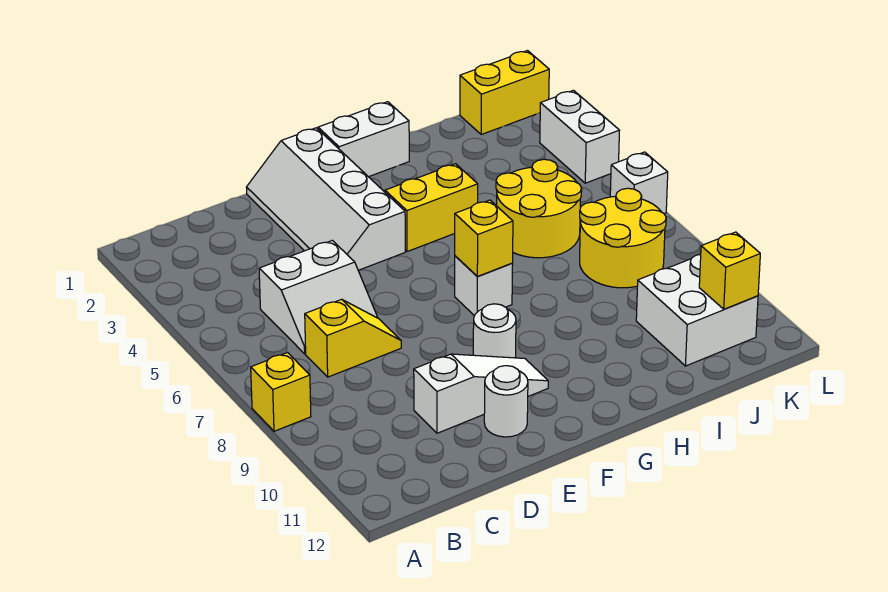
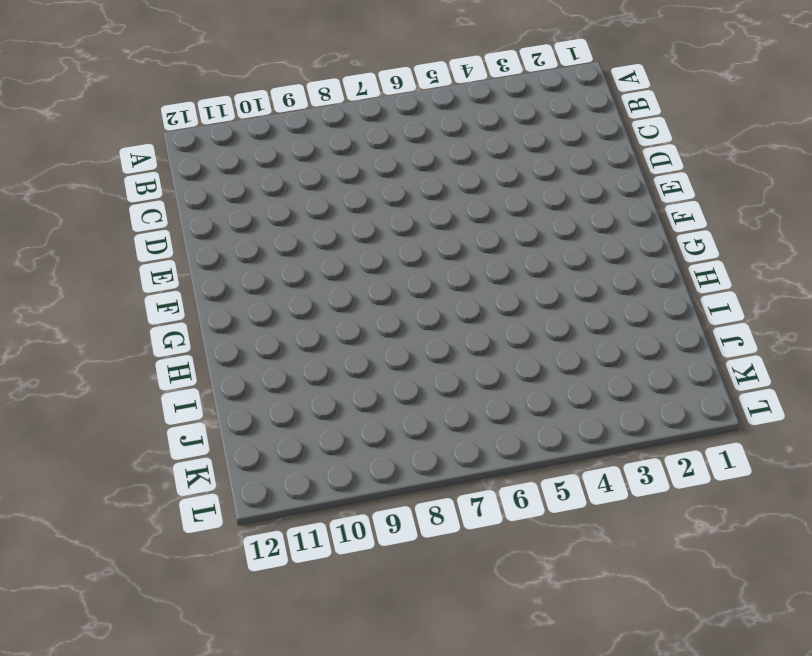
none -> yellow 1x1 brick [251,353,311,431]
none -> white 2x2 slope [259,240,378,354]
none -> yellow 1x2 slope [305,299,401,377]

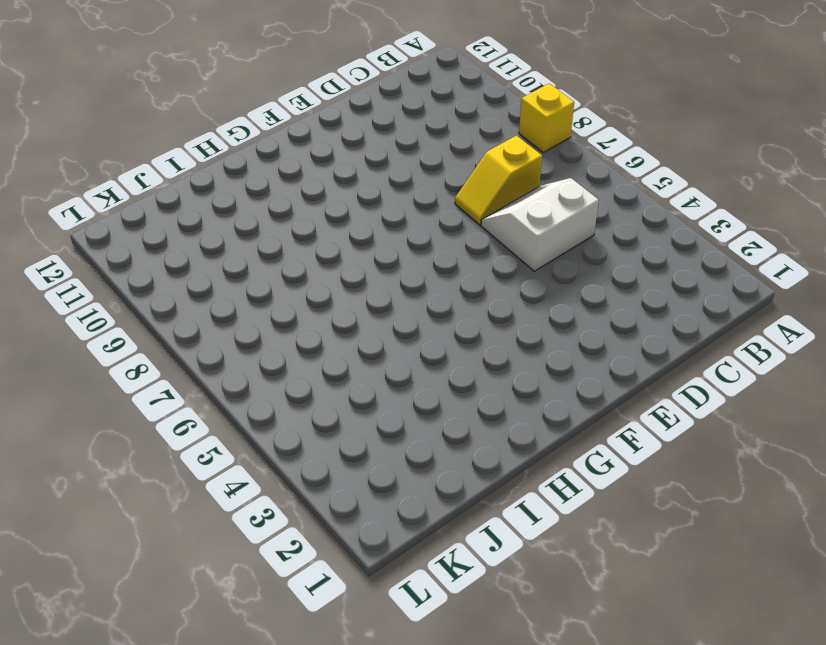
none -> white 1x3 slope [414,354,548,433]
none -> white 2x4 slope [246,128,405,271]
none -> white 1x1 round brick [484,366,528,437]

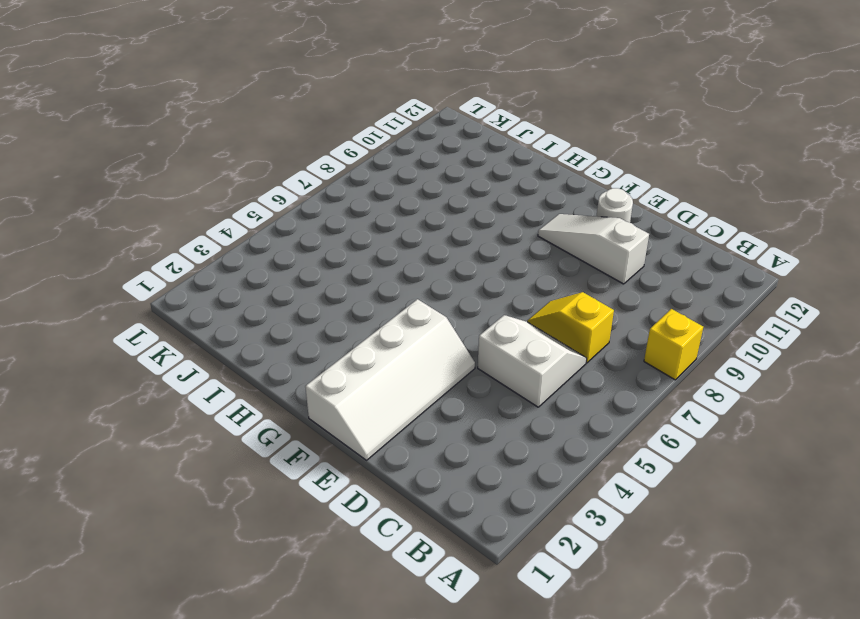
none -> white 1x1 round brick [473,304,516,358]
none -> white 1x2 brick [318,102,409,177]
none -> yellow 1x2 brick [385,164,478,252]

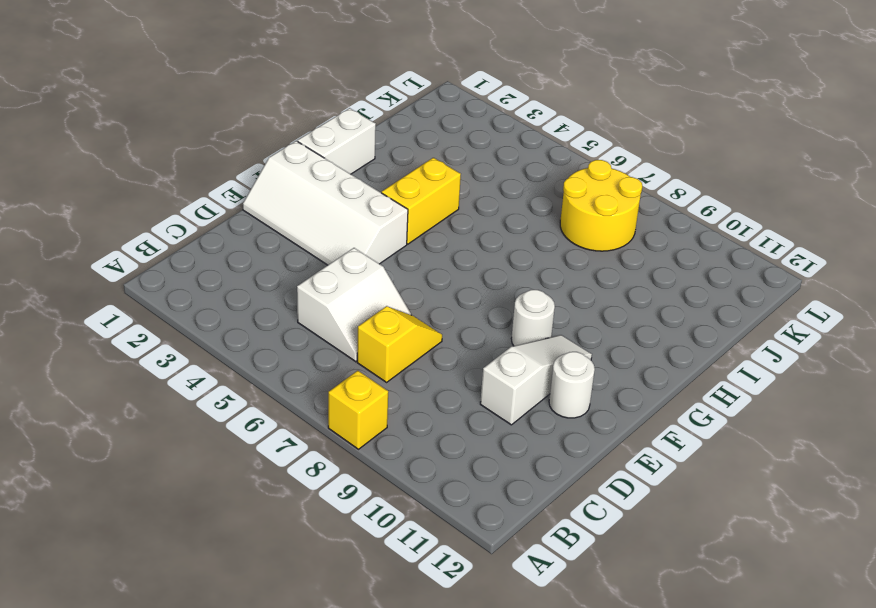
none -> white 1x1 brick [455,256,513,316]
none -> yellow 2x2 round brick [496,159,582,258]
none -> white 2x2 brick [636,254,758,366]

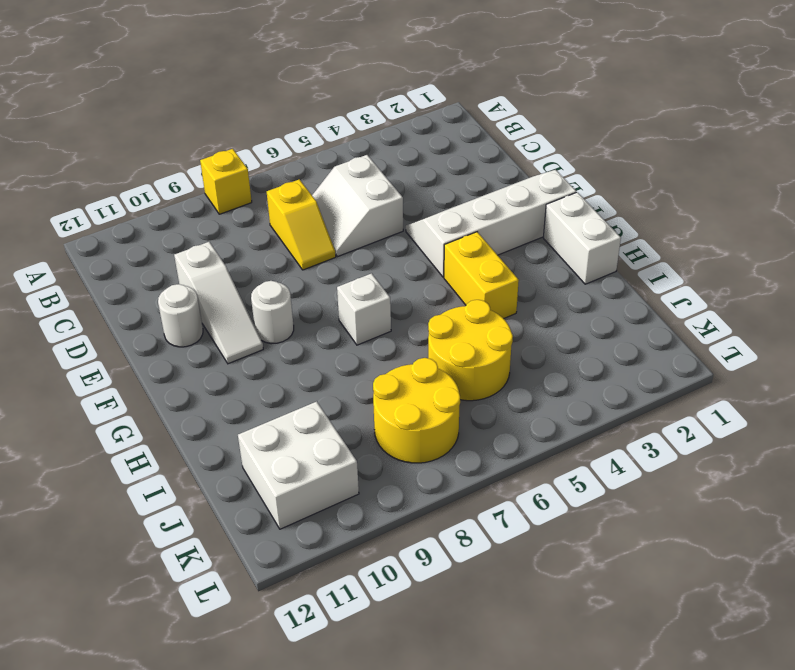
none -> yellow 1x2 brick [460,51,549,134]
none -> white 1x2 brick [540,90,620,183]
none -> white 1x1 brick [610,152,668,214]

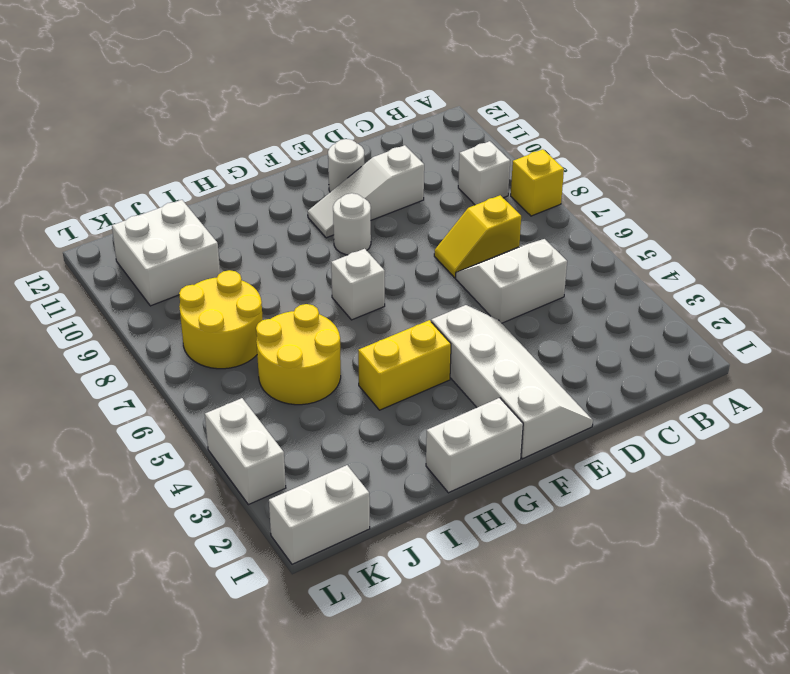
white 1x1 brick [458,141,510,205] -> white 1x1 brick moved to [610,152,668,214]
white 1x2 brick [269,465,370,564] -> yellow 1x2 brick [460,51,549,134]
none -> yellow 1x1 brick [455,200,513,276]
none -> yellow 1x1 brick [699,232,760,309]

